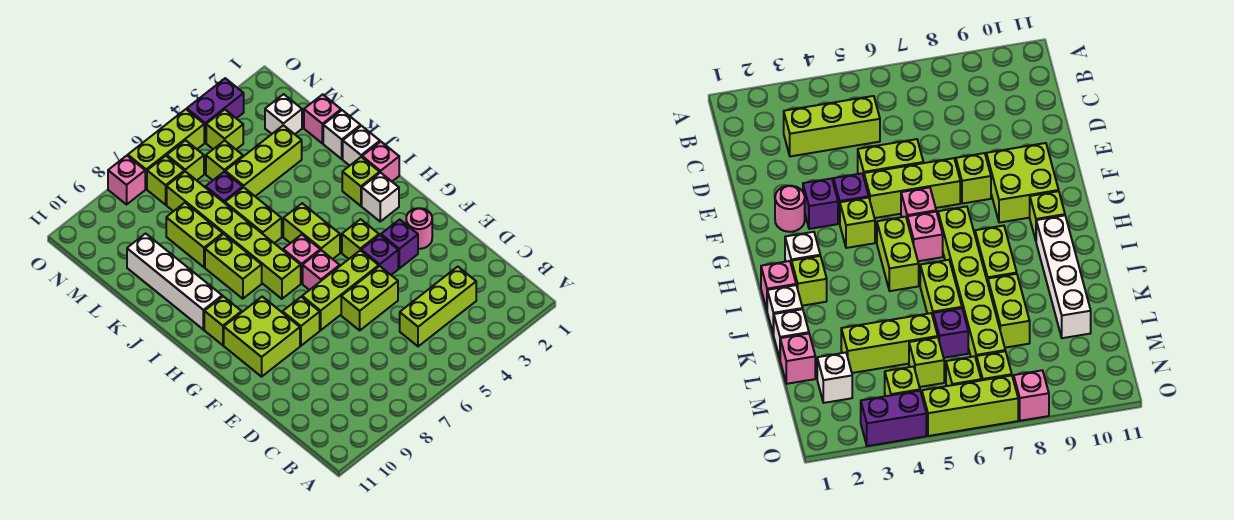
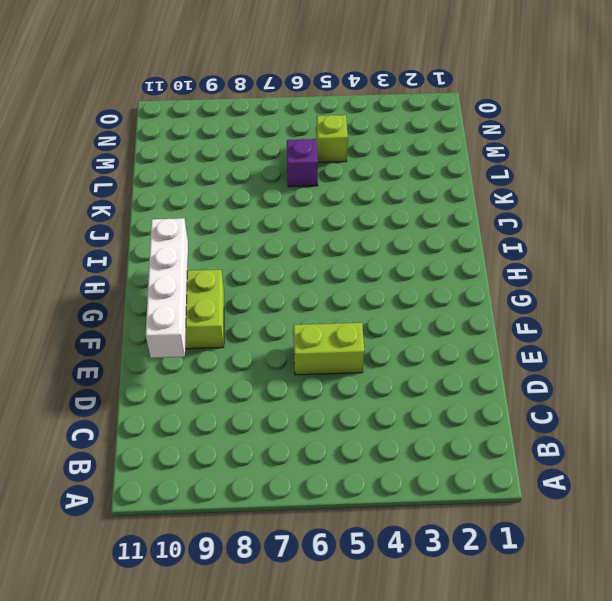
white 1x4 brick [146,218,188,358] -> white 1x4 brick moved to [127,234,222,330]
none -> lime 1x3 brick [400,267,476,346]
none -> pink 1x1 round brick [406,208,432,249]
none -> purple 1x1 brick [381,219,418,268]
none -> purple 1x1 brick [361,235,398,275]

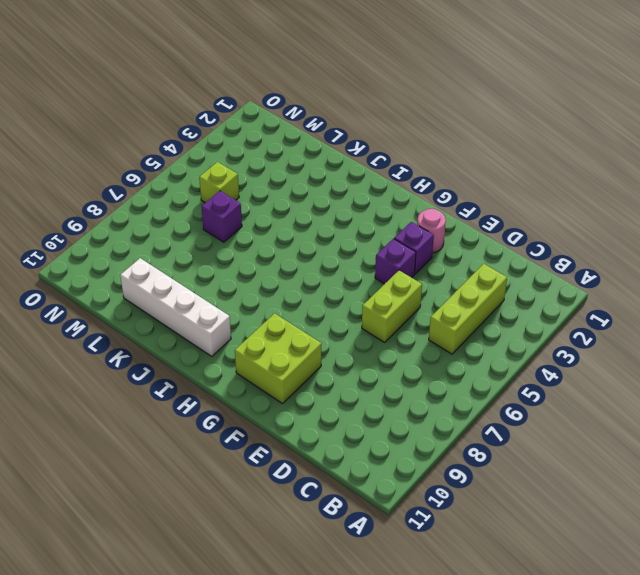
none -> lime 1x3 brick [302,250,379,330]
none -> lime 1x1 brick [283,297,320,346]
none -> lime 1x1 brick [342,219,379,259]
none -> pink 1x1 brick [303,250,340,290]

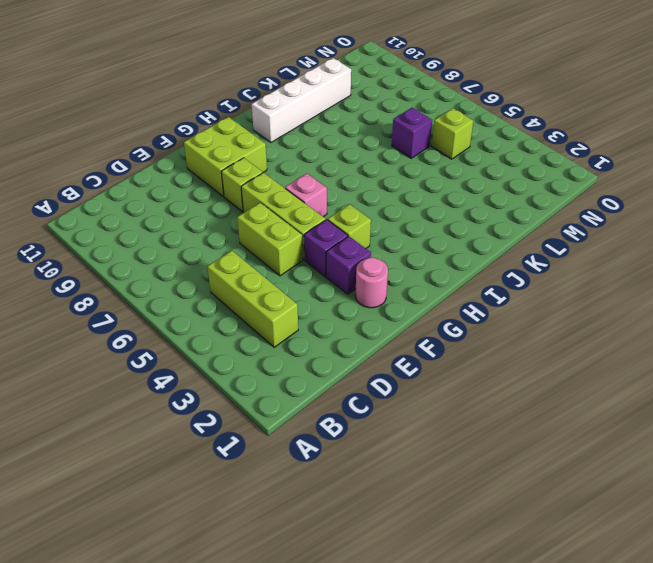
none -> white 1x1 brick [362,173,399,221]
none -> lime 1x2 brick [283,203,340,259]
none -> pink 1x1 brick [283,235,320,283]
none -> lime 1x6 brick [167,171,301,299]

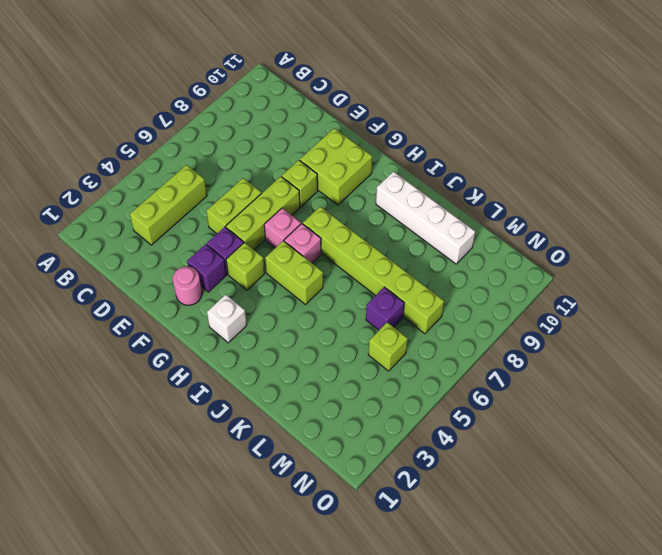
none -> lime 1x1 brick [204,296,242,345]
none -> pink 1x1 brick [362,142,399,181]
none -> lime 1x1 brick [342,157,380,206]
none -> lime 1x2 brick [205,234,262,299]

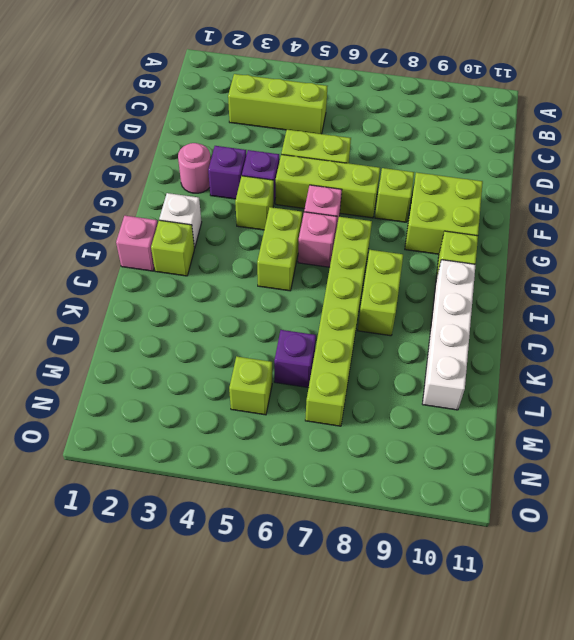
none -> white 1x1 brick [343,126,380,166]
none -> lime 1x2 brick [225,187,282,243]
none -> white 1x1 brick [323,110,361,159]
none -> lime 1x2 brick [166,203,223,267]

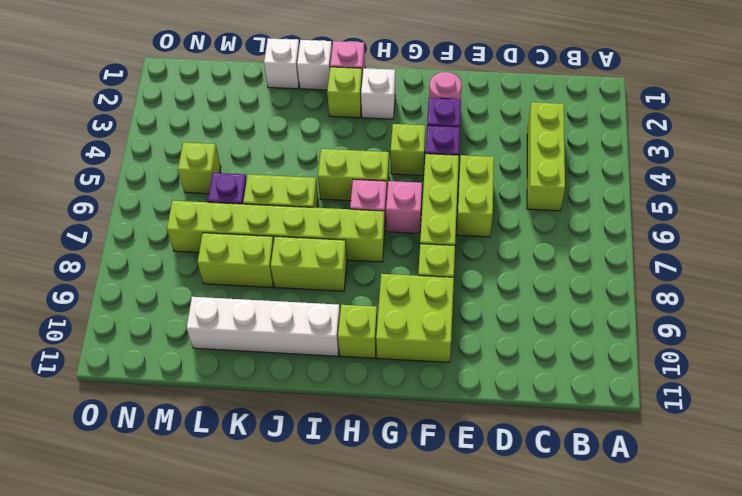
none -> pink 1x1 brick [304,94,341,143]
none -> lime 1x3 brick [225,125,302,196]
none -> white 1x1 brick [265,94,302,134]
none -> lime 1x1 brick [206,110,243,149]

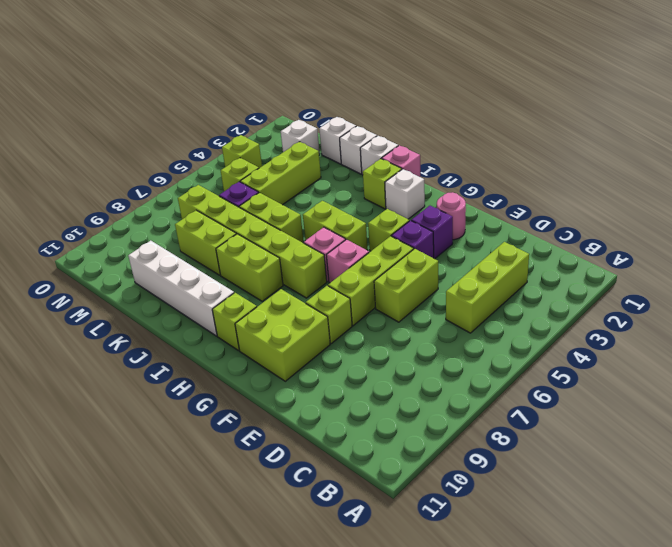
white 1x1 brick [319,117,356,164] -> pink 1x1 brick [304,94,341,143]
none -> lime 1x1 brick [167,140,204,180]
none -> lime 1x1 brick [147,156,184,205]
none -> purple 1x2 brick [187,78,244,143]
none -> lime 1x3 brick [128,109,204,189]

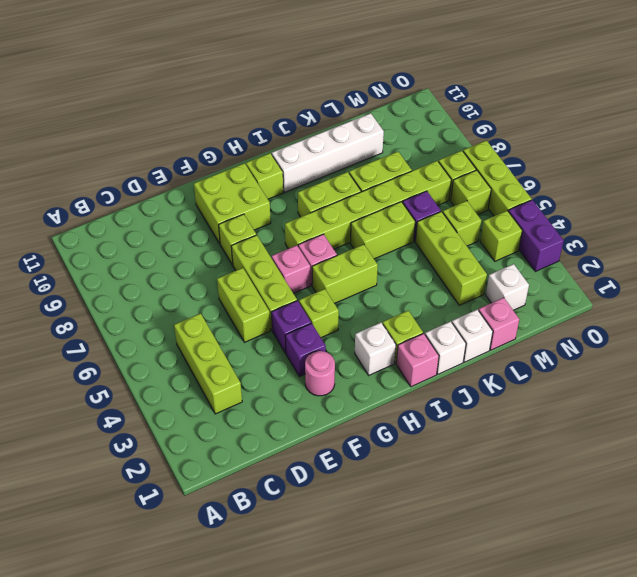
none -> pink 1x1 brick [108,156,145,204]

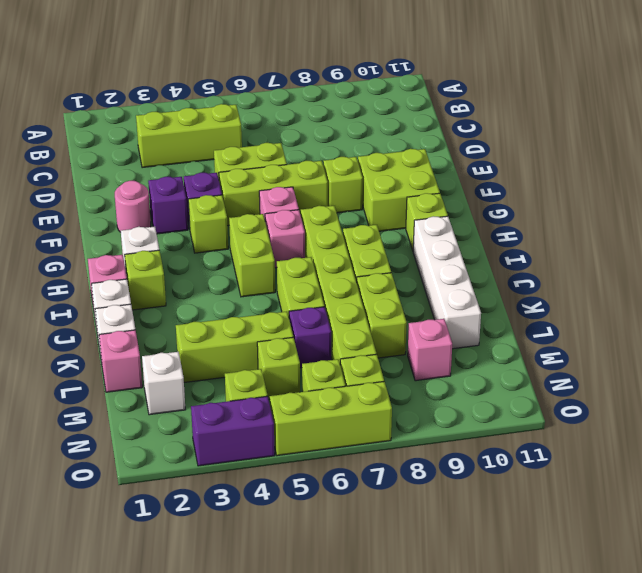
pink 1x1 brick [408,319,452,381] -> pink 1x1 brick moved to [108,156,145,204]

